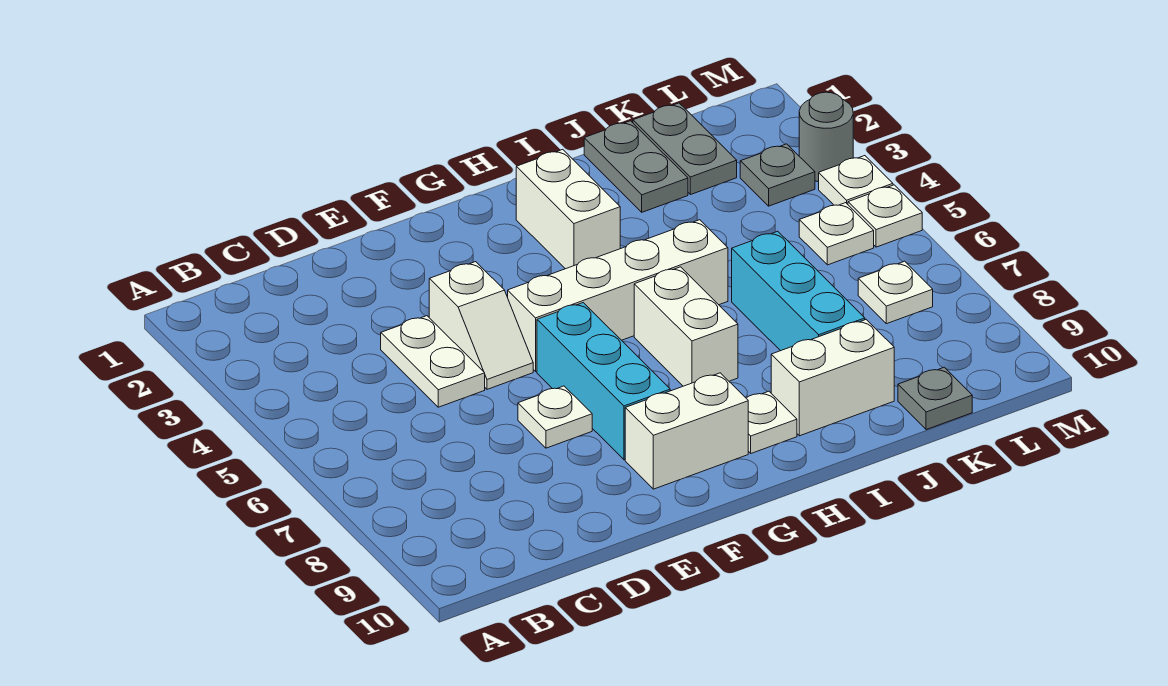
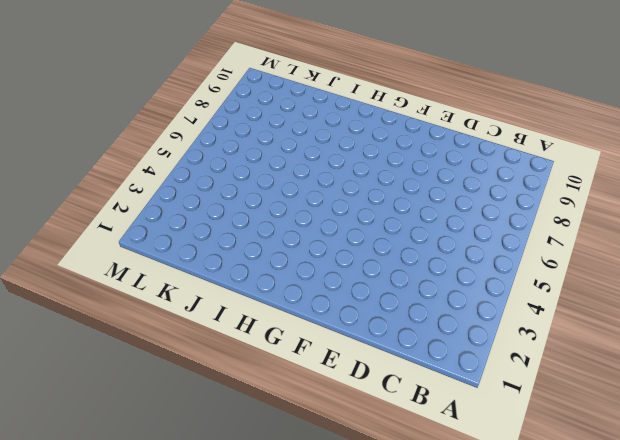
none -> white 1x2 plate [381,316,485,407]
none -> white 1x2 slope [429,262,533,389]
none -> white 1x1 plate [518,386,592,448]

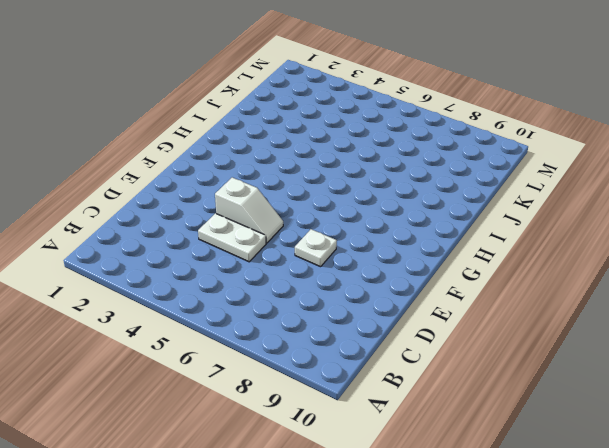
none -> white 1x4 brick [508,220,728,371]
none -> cyan 1x3 brick [537,303,670,460]
none -> white 1x2 brick [625,373,748,489]

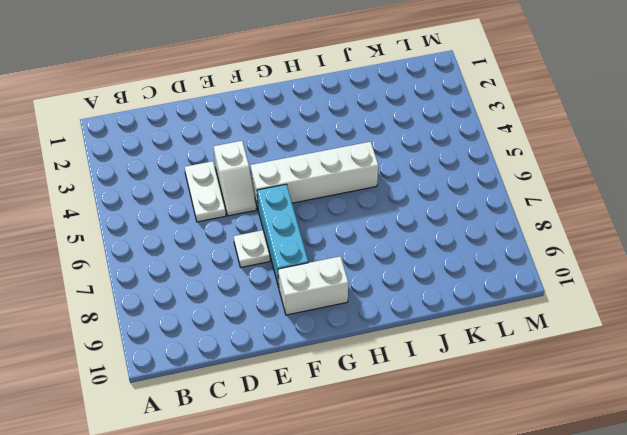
none -> white 1x2 brick [516,149,620,269]
none -> white 1x2 brick [634,267,738,386]
none -> white 1x1 plate [746,391,797,453]

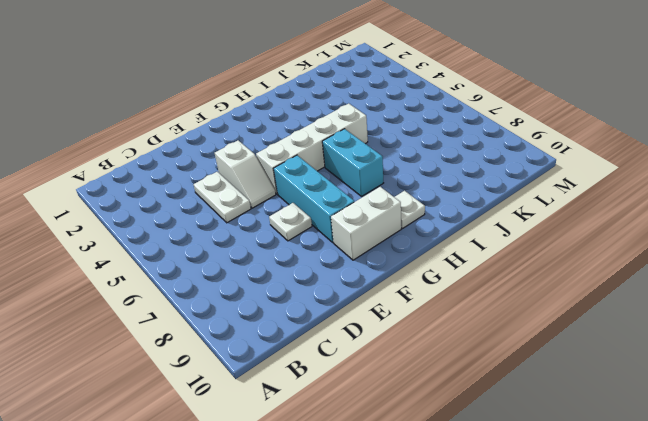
cyan 1x2 brick [322,129,383,196] -> white 1x2 brick [634,267,738,386]
none -> white 1x2 brick [516,149,620,269]
none -> white 1x2 brick [771,320,894,436]
none -> grey 1x2 plate [584,121,688,212]

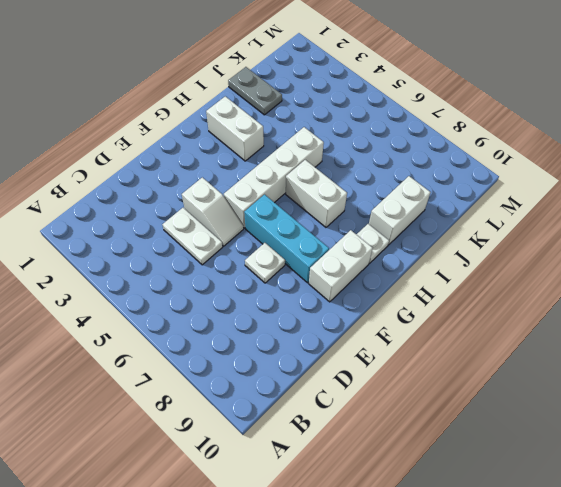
none -> cyan 1x3 brick [732,231,865,351]
none -> grey 1x2 plate [633,103,737,195]
none -> grey 1x1 plate [898,367,972,430]

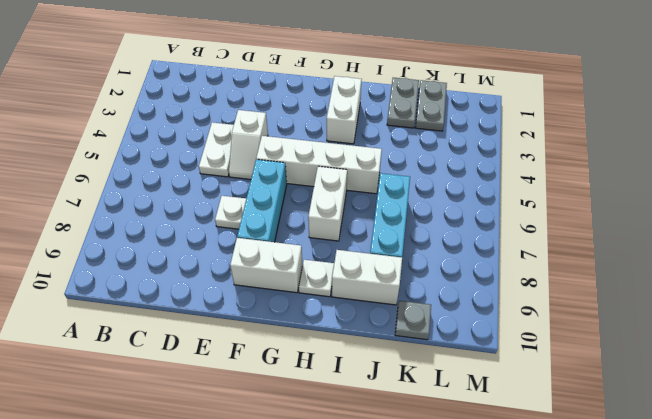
none -> grey 1x1 plate [740,144,815,206]
none -> white 1x1 plate [799,203,874,265]
none -> white 1x1 plate [858,261,933,324]

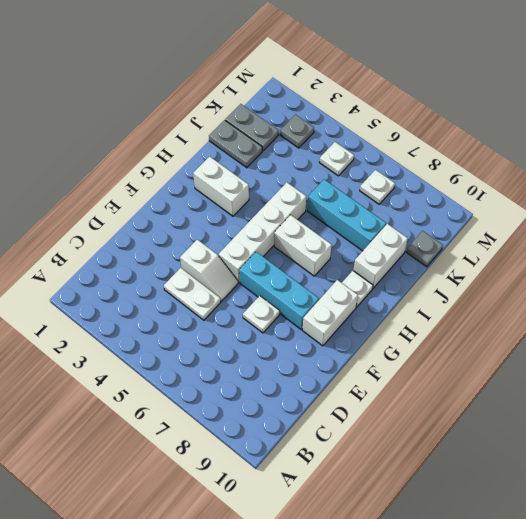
none -> grey 1x1 round brick [799,92,853,182]
none -> white 1x1 plate [819,156,893,205]
none -> white 1x1 plate [848,185,922,247]

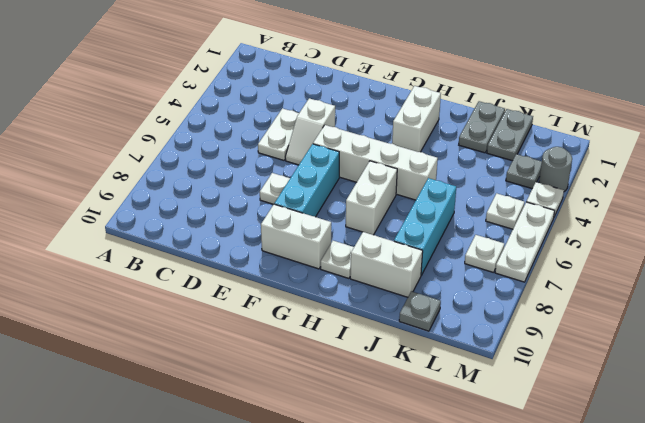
white 1x3 plate [495,202,555,282] -> white 1x1 plate [848,185,922,247]

